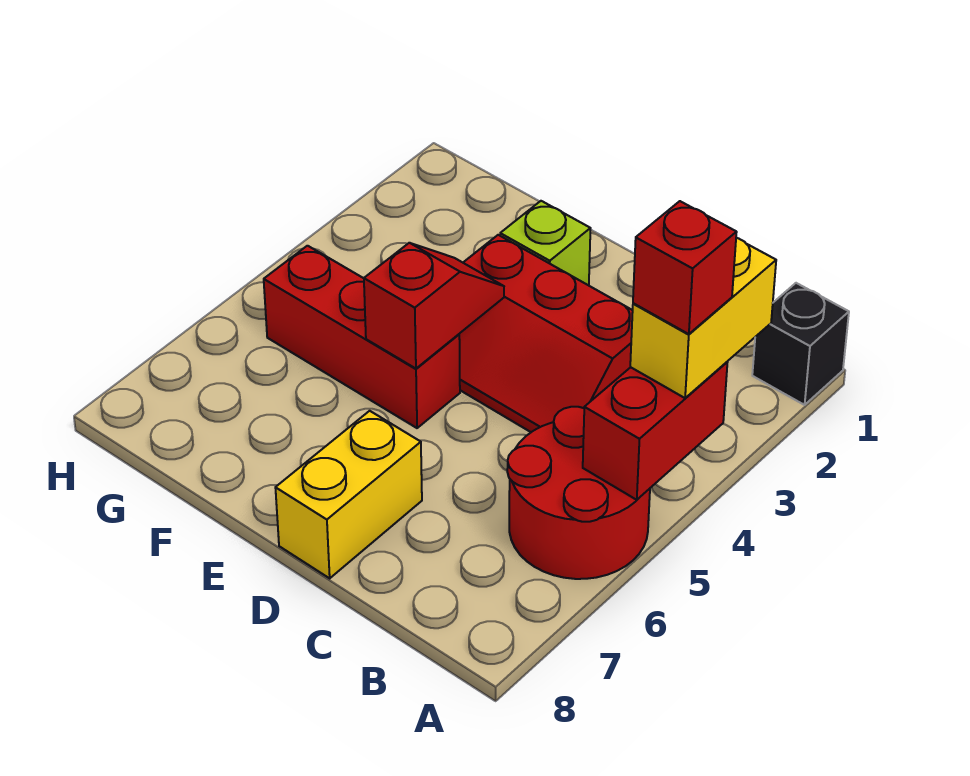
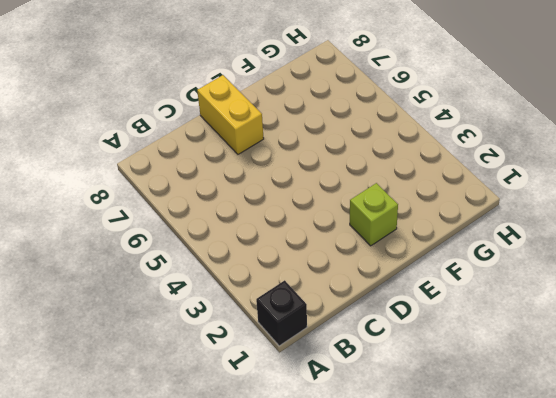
none -> red 2x2 round brick [507,407,650,579]
none -> red 2x3 slope [459,235,633,432]

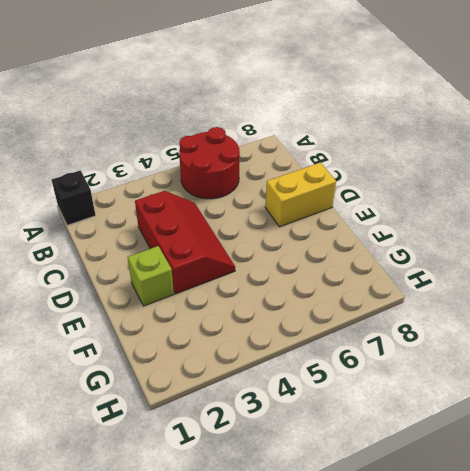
none -> red 1x3 brick [264,246,460,428]
none -> red 1x2 brick [583,362,728,500]

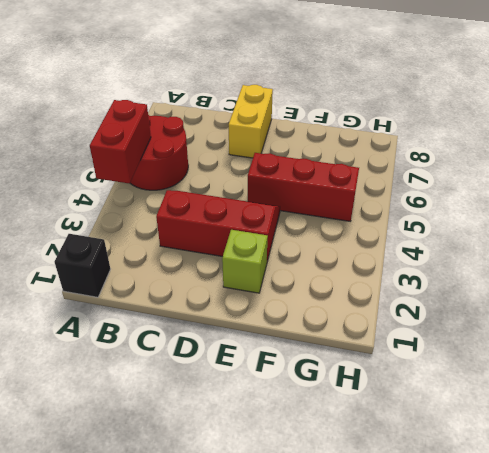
none -> red 1x2 slope [364,243,504,369]
none -> yellow 1x2 brick [630,238,776,398]

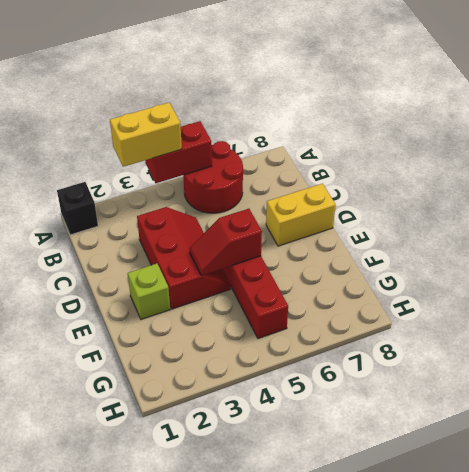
none -> red 1x1 brick [633,201,737,334]

